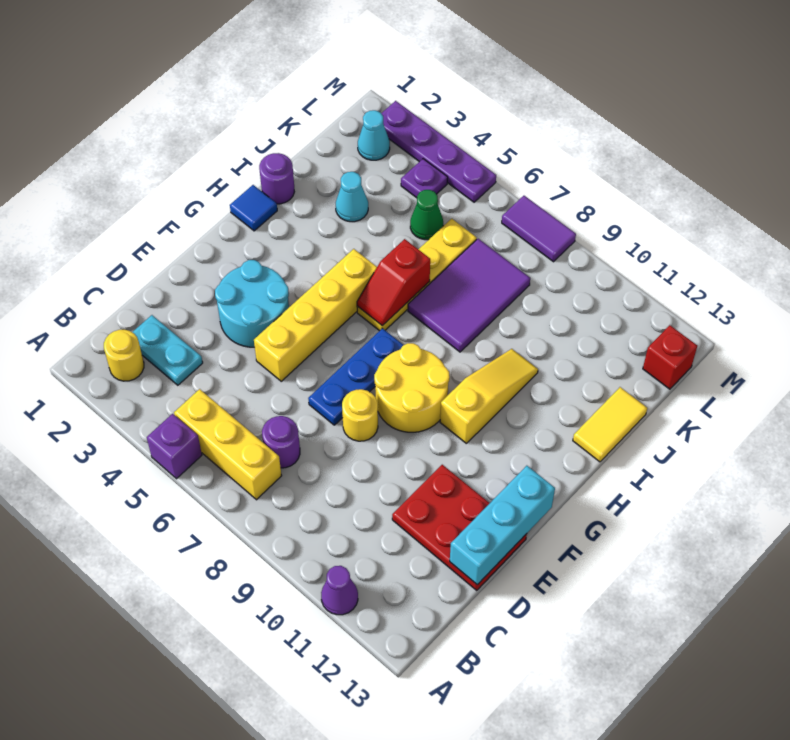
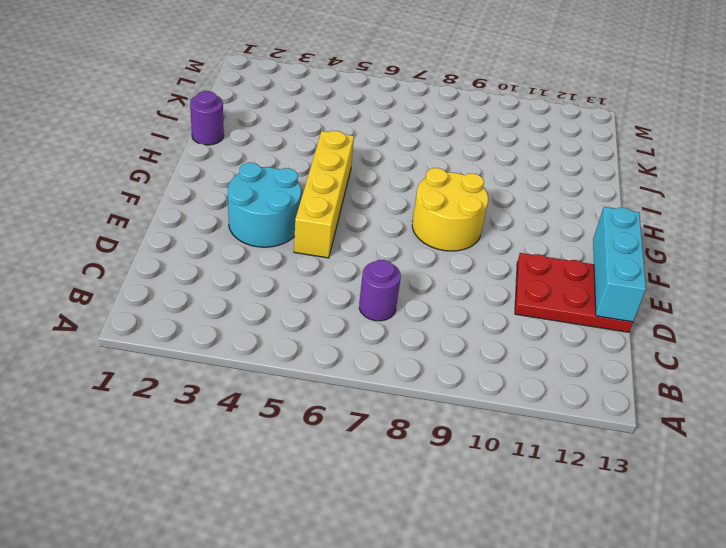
none -> purple 1x1 brick [147,414,202,479]
none -> purple 1x1 cone [321,566,358,615]
none -> yellow 1x1 round brick [104,330,144,381]

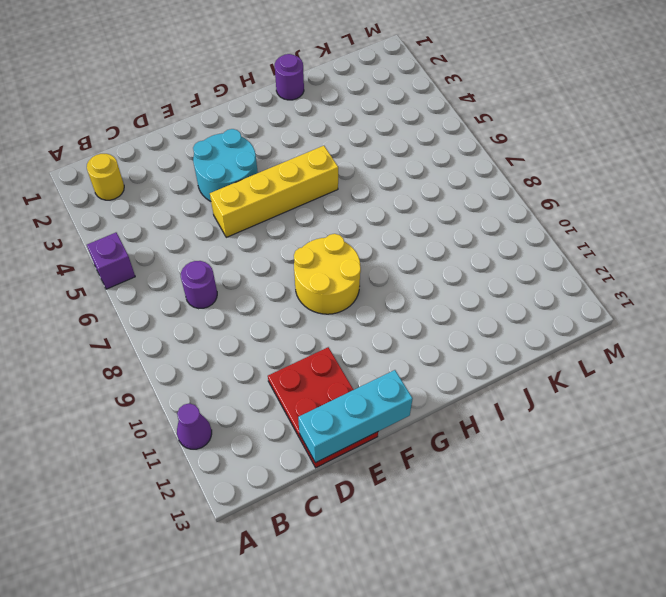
none -> yellow 1x3 brick [174,389,282,500]
none -> cyan 1x2 plate [132,315,203,385]
none -> blue 1x3 plate [308,328,403,425]

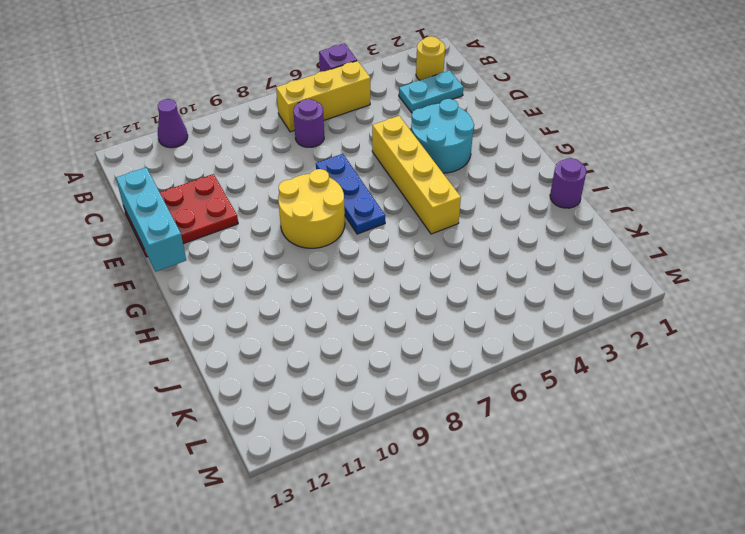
none -> yellow 1x1 round brick [342,389,378,441]
none -> yellow 1x3 slope [440,349,538,444]
none -> blue 1x1 tile [230,185,277,231]

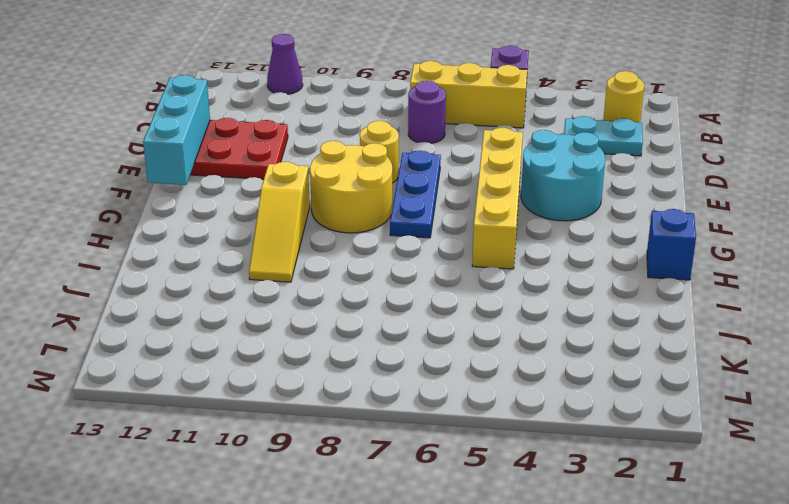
blue 1x1 brick [647,209,696,280] -> blue 1x1 tile [230,185,277,231]
none -> yellow 1x4 plate [357,219,477,331]
none -> purple 1x1 round brick [259,153,294,204]
none -> purple 2x3 tile [408,239,530,352]

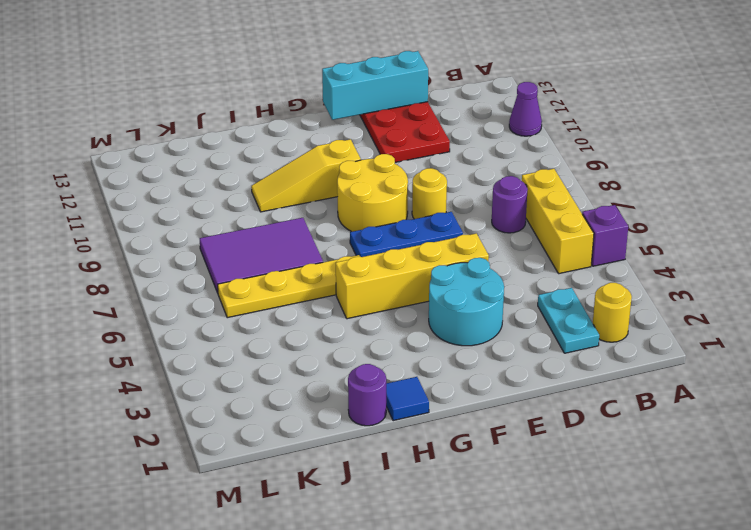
none -> yellow 1x2 tile [573,387,647,462]
none -> cyan 1x1 cone [336,172,368,222]
none -> green 1x1 cone [410,190,443,240]

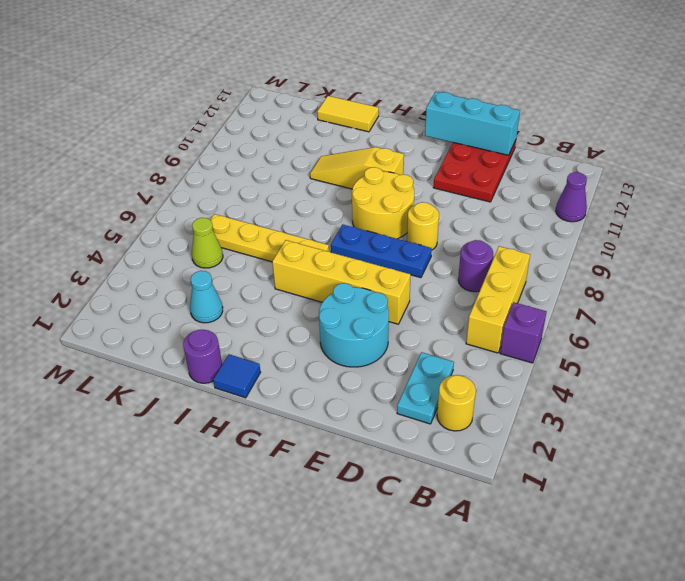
lime 1x1 cone [192,218,223,268] -> green 1x1 cone [410,190,443,240]
none -> purple 2x3 tile [408,239,530,352]
none -> cyan 1x1 cone [358,110,390,160]
none -> purple 1x1 plate [401,159,448,198]

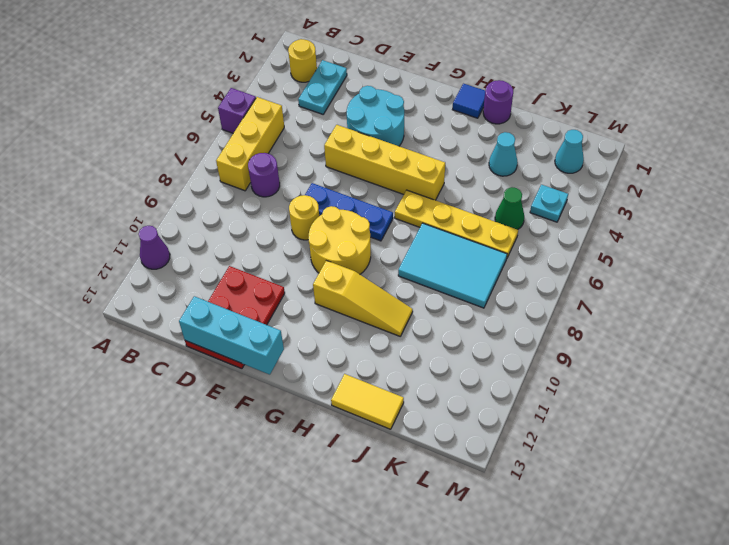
cyan 2x3 tile [398,223,507,308] -> purple 2x3 tile [408,239,530,352]
cyan 1x1 plate [530,185,568,222] -> purple 1x1 plate [401,159,448,198]
none -> red 1x1 brick [643,325,697,389]
none -> purple 1x4 plate [381,101,496,202]
none -> purple 1x2 tile [502,196,576,262]

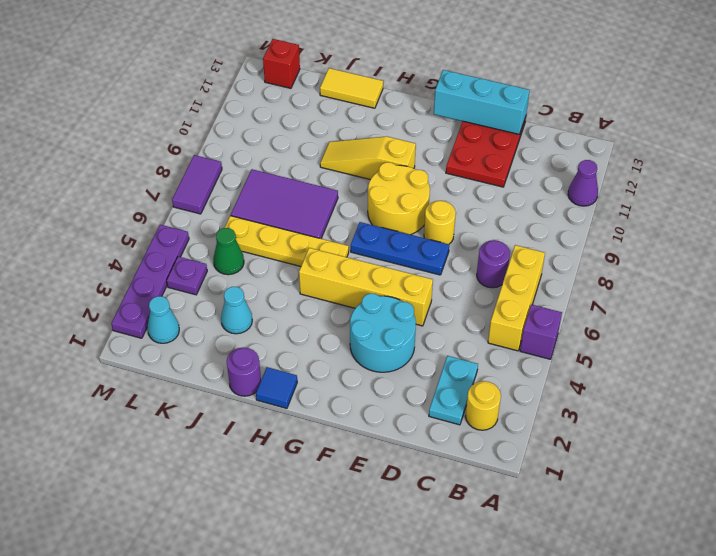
none -> red 1x2 slope [357,239,430,326]

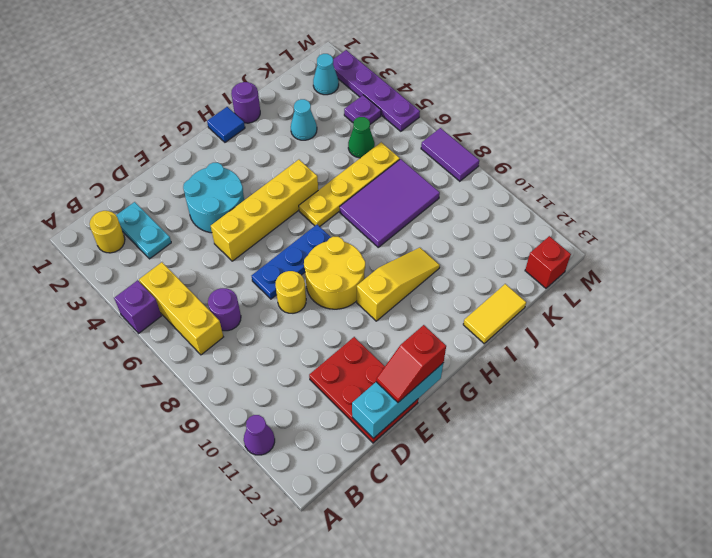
red 1x2 slope [376,325,446,402] -> red 1x2 slope moved to [357,239,430,326]

